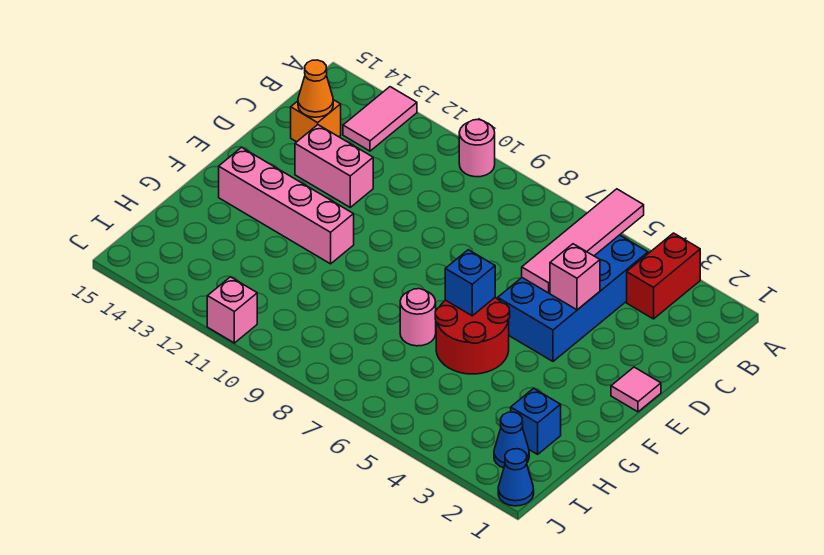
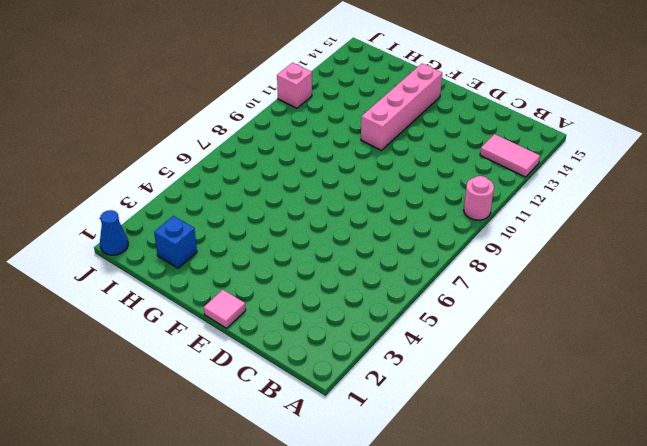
none -> red 1x2 brick [627,233,700,319]
none -> blue 2x4 brick [498,235,648,361]
none -> orange 1x1 brick [291,100,341,142]

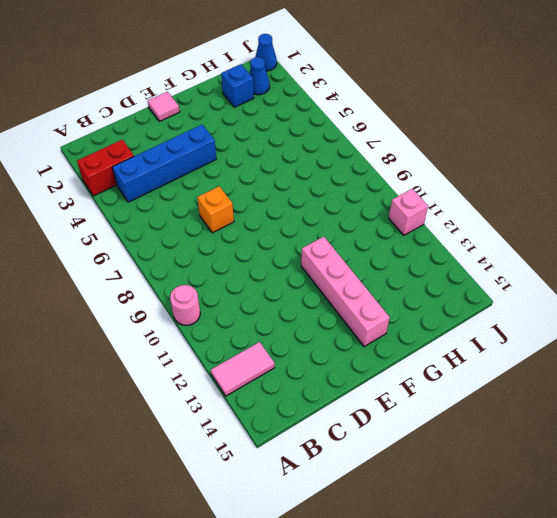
blue 1x4 brick [112,124,216,202] -> blue 2x4 brick [498,235,648,361]
orange 1x1 brick [197,186,234,233] -> orange 1x1 brick moved to [291,100,341,142]
none -> pink 1x2 brick [295,125,373,207]
none -> red 2x2 round brick [435,298,510,374]
none -> pink 1x1 round brick [400,289,436,346]

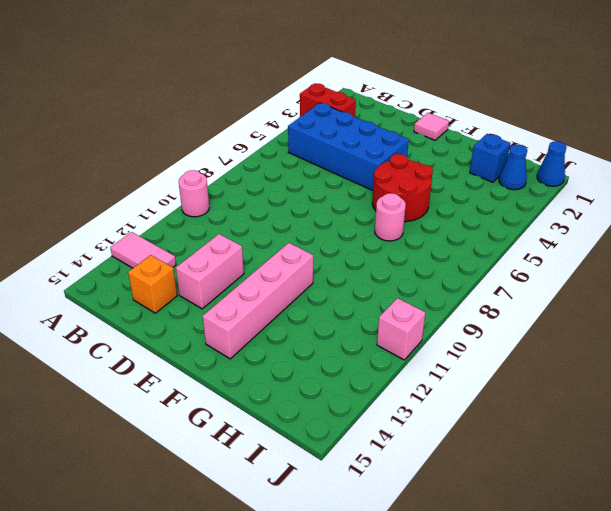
none -> pink 1x4 tile [522,189,644,293]
none -> orange 1x1 cone [298,60,333,117]
none -> pink 1x1 brick [550,244,600,310]

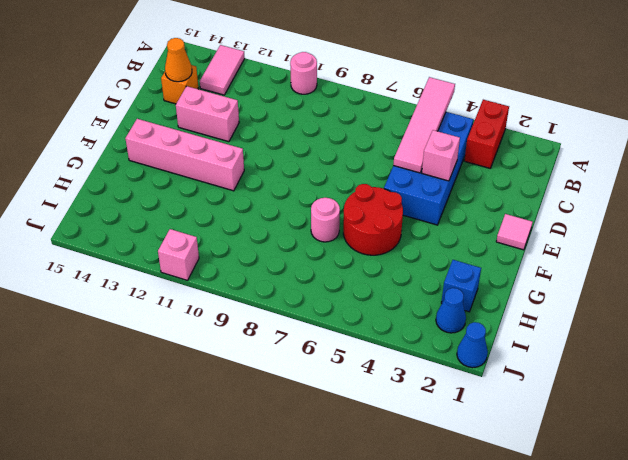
none -> blue 1x1 brick [445,250,495,316]

